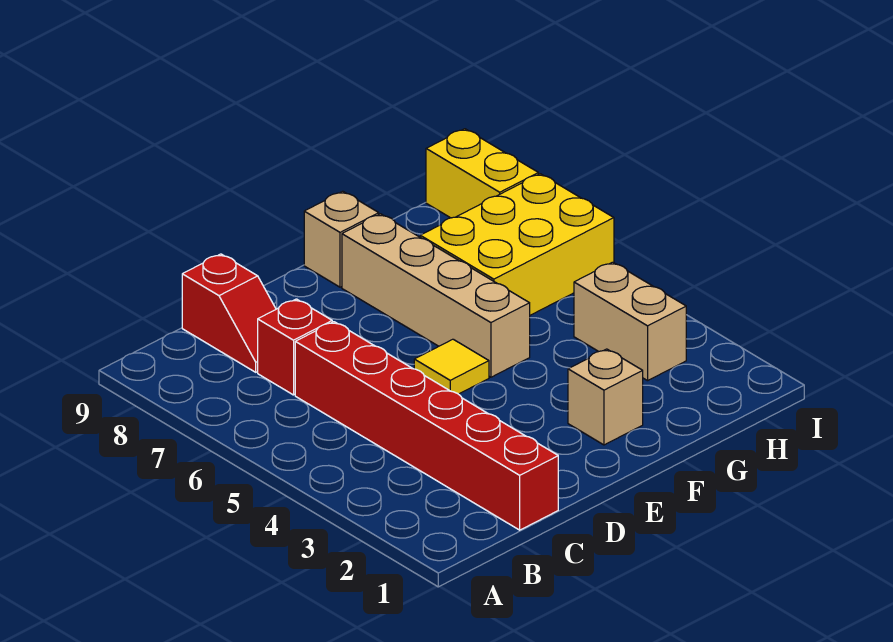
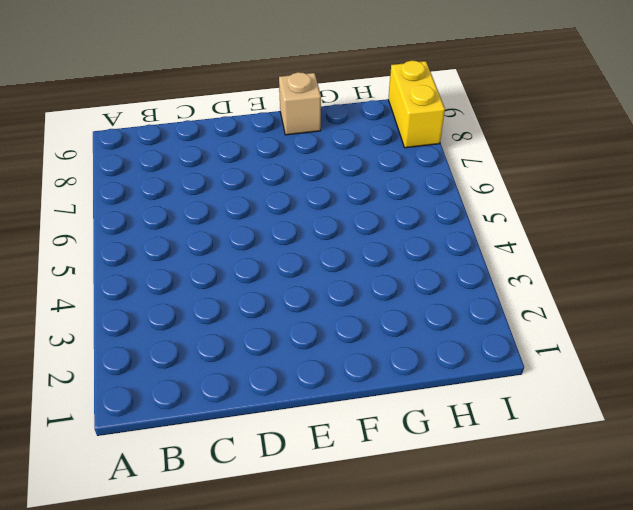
none -> red 1x6 brick [295,322,558,530]
none -> red 1x1 brick [258,299,332,395]

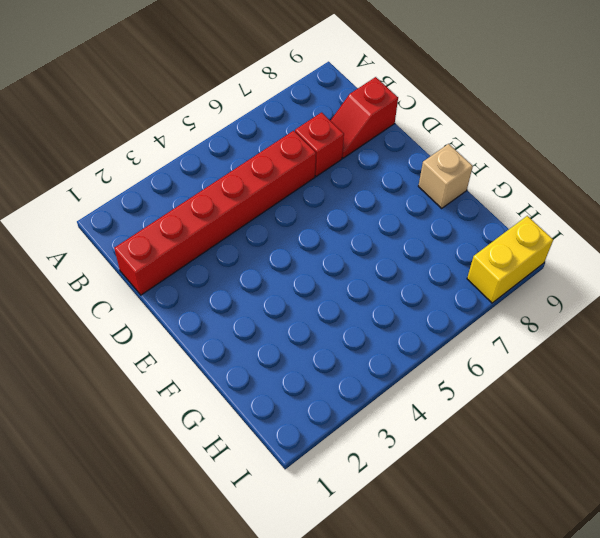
none -> yellow 1x1 tile [414,339,489,394]
none -> tan 1x1 brick [568,349,643,445]

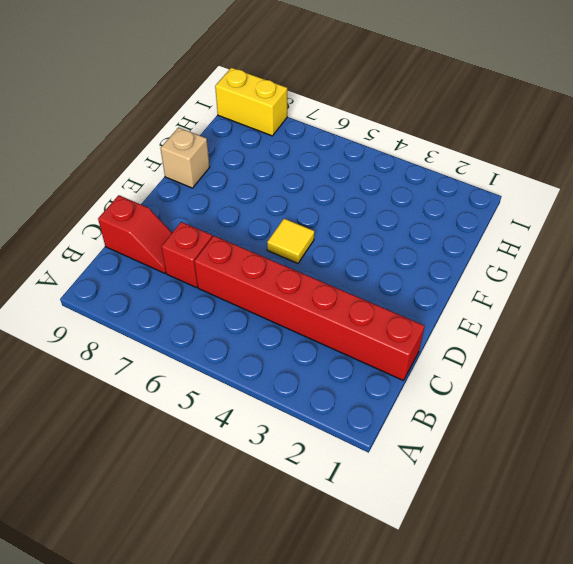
none -> tan 1x1 brick [568,349,643,445]
none -> tan 1x4 brick [342,214,530,377]

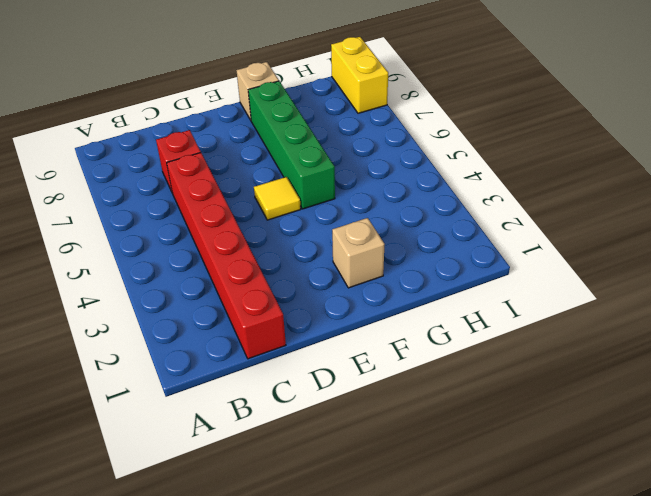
green 1x4 brick [248,81,335,209] -> tan 1x4 brick [342,214,530,377]
none -> red 1x2 slope [182,254,276,372]
none -> yellow 2x3 brick [420,174,614,315]

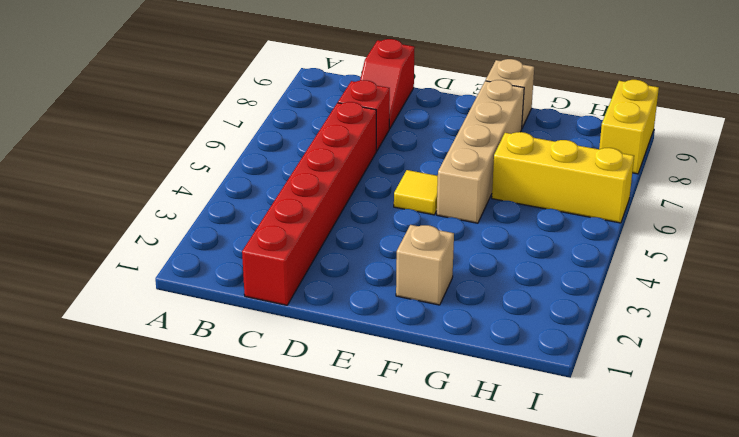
yellow 1x3 brick [492,132,634,223] -> yellow 2x3 brick [420,174,614,315]
none -> tan 1x2 brick [574,262,686,381]

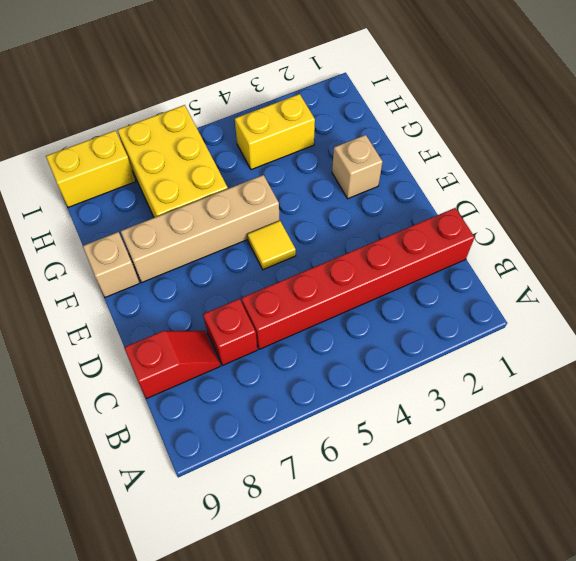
yellow 1x2 brick [235,94,315,170] -> tan 1x2 brick [574,262,686,381]

